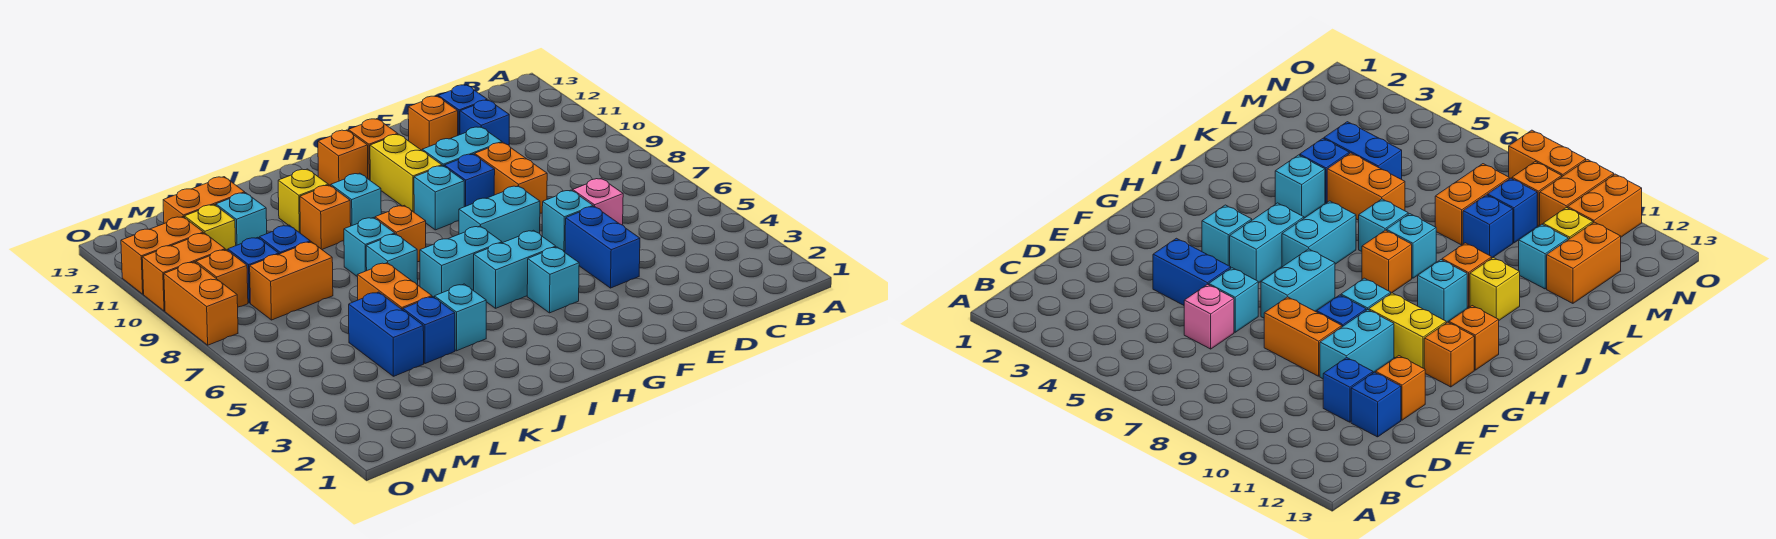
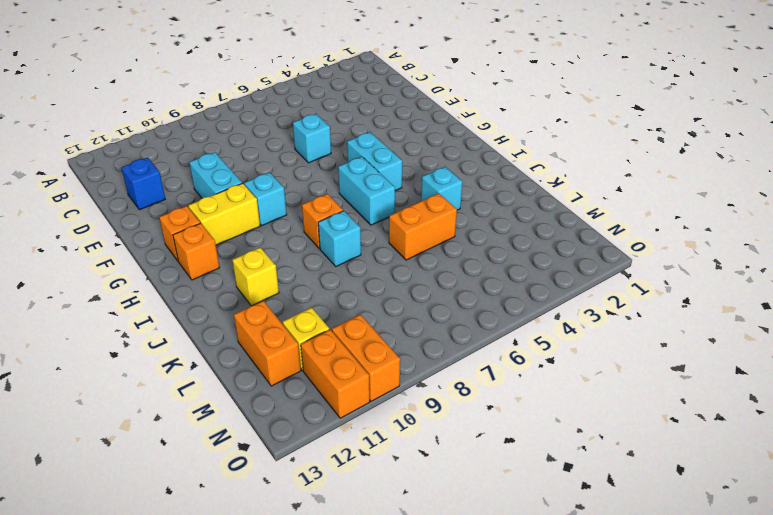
none -> pink 1x1 brick [573,178,623,225]
none -> blue 1x1 brick [460,100,509,145]
none -> blue 1x2 brick [565,206,640,288]
none -> orange 1x2 brick [475,143,547,213]

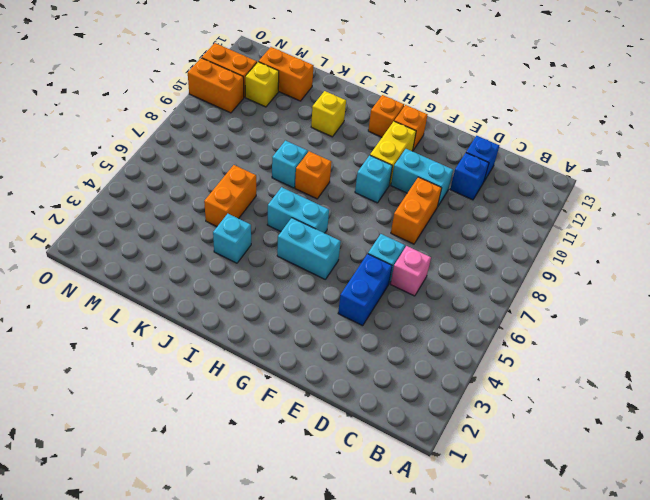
none -> orange 1x1 brick [408,96,458,150]
none -> cyan 1x2 brick [459,186,540,243]
none -> blue 1x1 brick [444,154,495,207]
none -> cyan 1x1 brick [527,247,579,313]

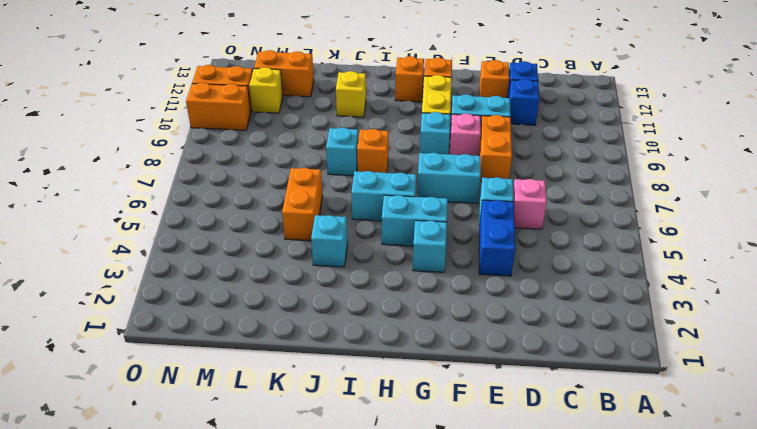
pink 1x1 brick [450,113,481,156] -> blue 1x1 brick [444,154,495,207]
none -> cyan 1x1 brick [331,173,381,226]
none -> cyan 1x1 brick [366,234,418,285]
none -> orange 1x1 brick [300,185,351,249]
none -> blue 1x1 brick [403,297,455,364]

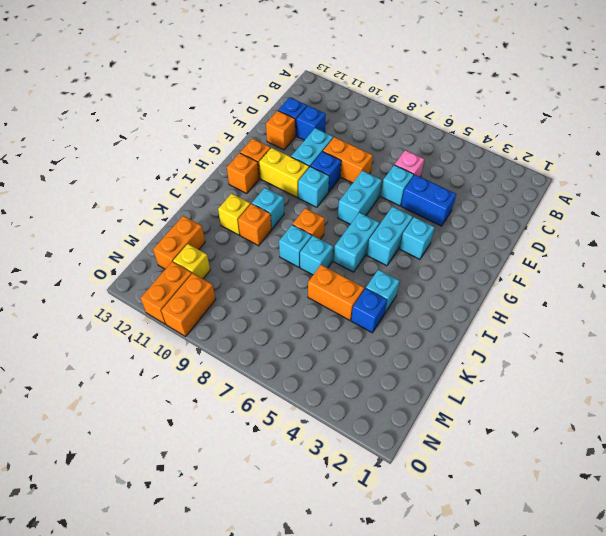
none -> blue 1x2 brick [349,292,424,376]
none -> orange 1x2 brick [250,242,333,320]
none -> blue 1x1 brick [259,225,310,254]
none -> cyan 1x1 brick [216,193,267,245]

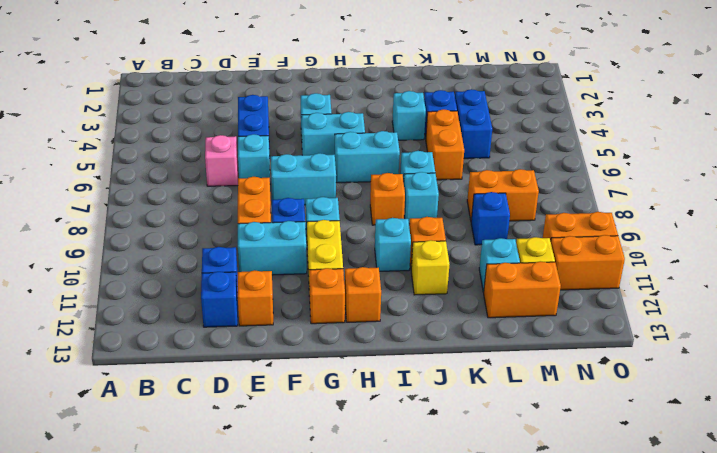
none -> blue 1x1 brick [228,237,279,303]
none -> orange 1x1 brick [196,250,248,307]
none -> orange 1x2 brick [164,262,238,345]

